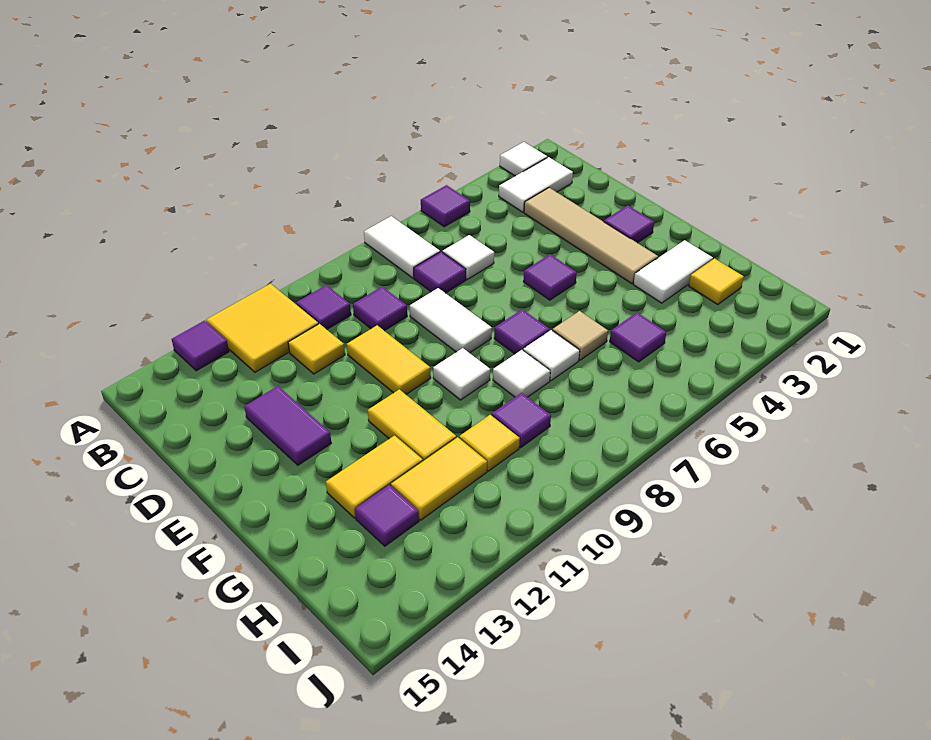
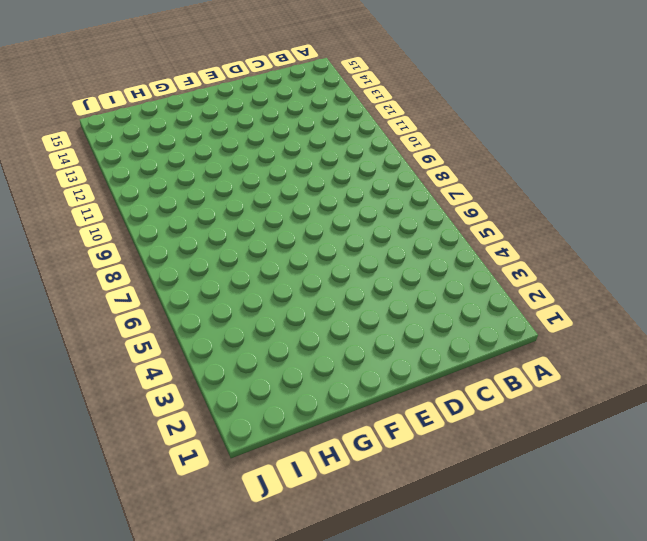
none -> white 1x1 tile [500,142,547,176]
none -> purple 1x1 tile [421,185,470,227]
none -> white 1x2 tile [364,216,440,278]
none -> yellow 2x2 tile [206,284,318,372]

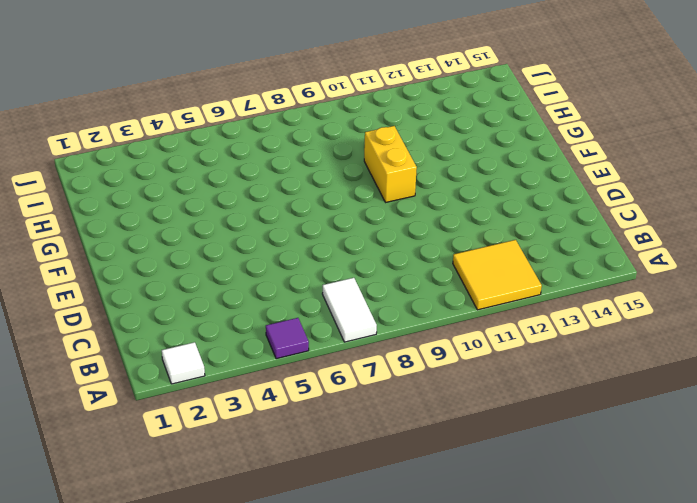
yellow 1x2 brick [364,126,417,202] -> none
none -> purple 1x1 tile [172,321,229,371]
none -> white 1x2 tile [499,157,573,212]
none -> purple 1x1 tile [296,285,351,329]
none -> tan 1x4 tile [524,188,658,284]

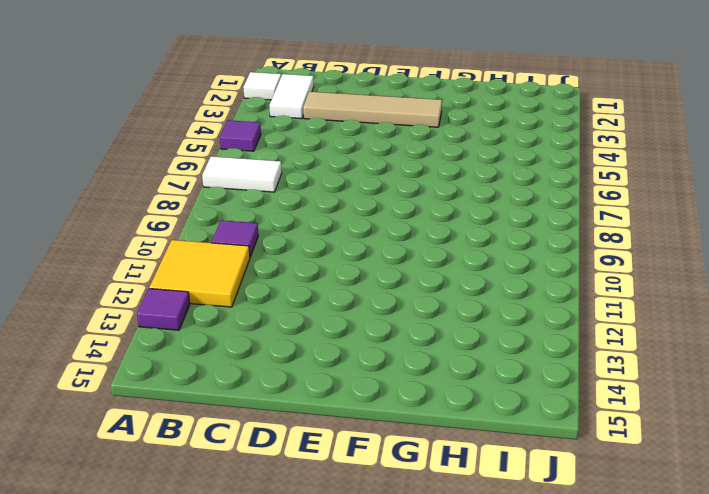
none -> white 1x1 tile [443,235,494,279]
none -> purple 1x1 tile [414,252,466,293]
none -> purple 1x1 tile [353,287,407,331]
none -> yellow 1x1 tile [288,324,345,374]

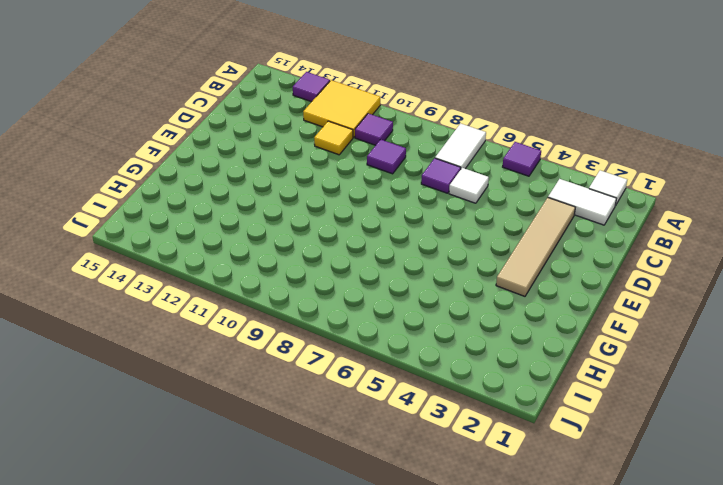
none -> white 1x2 tile [410,288,492,353]
none -> yellow 1x2 tile [347,325,431,394]
none -> purple 1x2 tile [244,386,331,465]
none -> purple 1x1 tile [604,205,654,243]

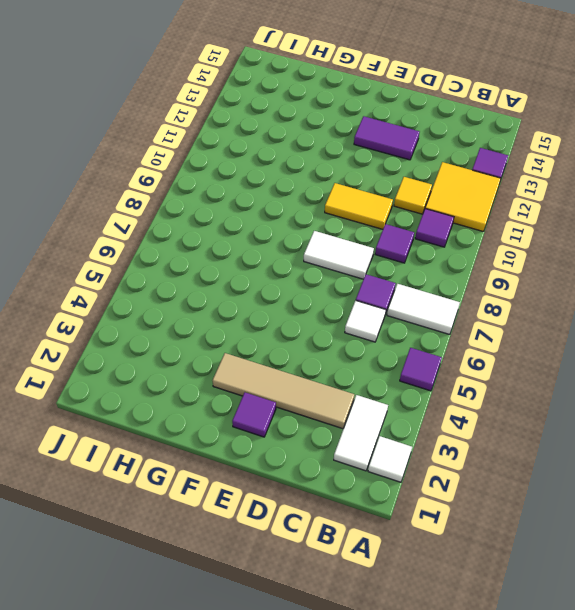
none -> purple 1x1 tile [523,254,577,300]
none -> purple 1x1 tile [494,309,550,354]
none -> white 1x1 tile [433,348,490,400]
none -> yellow 1x2 tile [368,389,456,461]

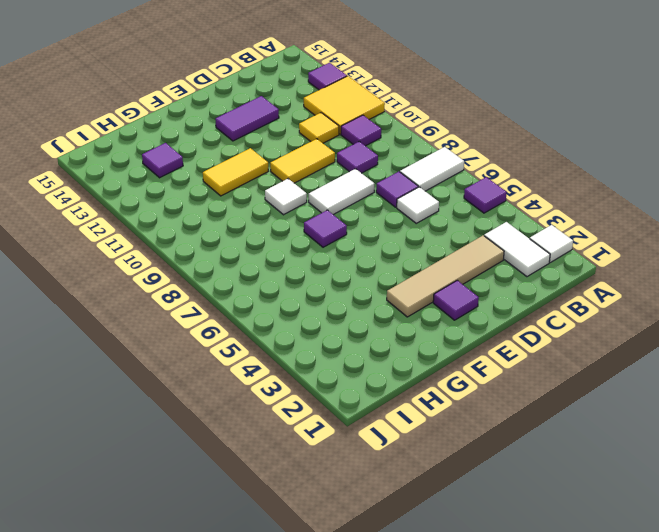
none -> purple 1x1 tile [523,254,577,300]
none -> white 1x2 tile [634,240,713,303]
none -> tan 1x1 tile [552,311,608,360]
none -> white 1x1 tile [523,330,580,381]

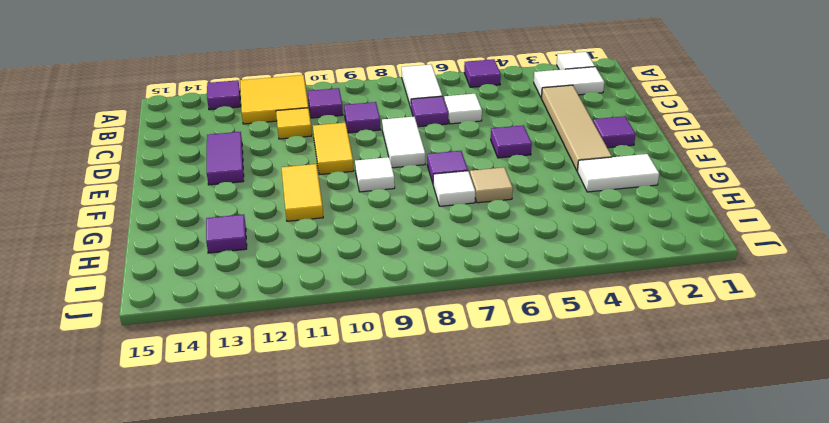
none -> white 1x1 tile [493,350,550,397]
none -> yellow 1x2 tile [326,436,423,518]
none -> yellow 1x1 tile [689,258,744,305]
none -> purple 1x1 tile [610,313,666,362]

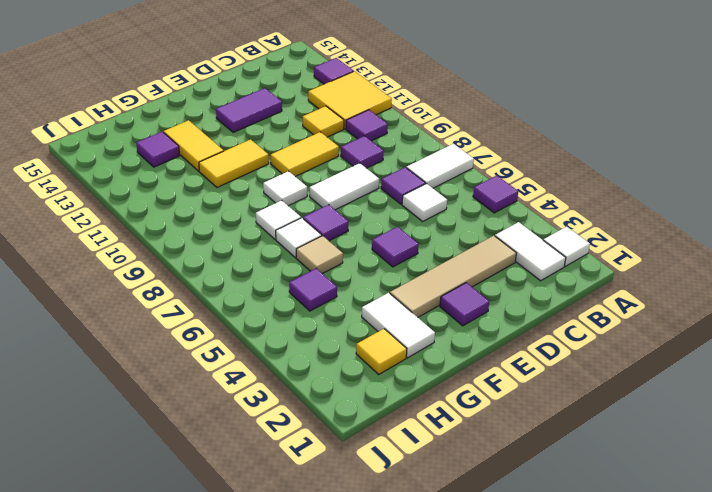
none -> purple 1x1 tile [492,393,551,448]
none -> yellow 1x1 tile [459,415,520,471]
none -> yellow 1x2 tile [391,437,487,520]

